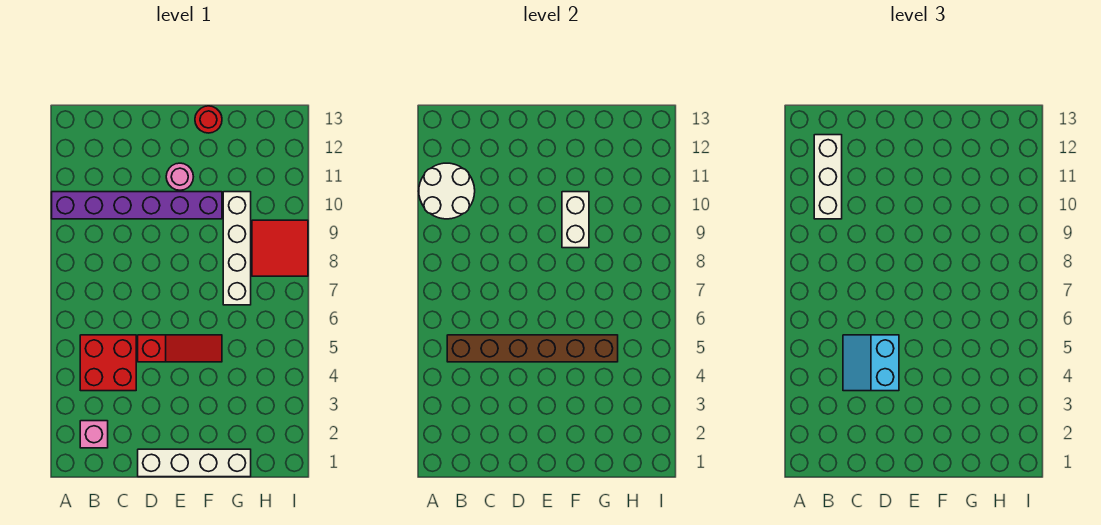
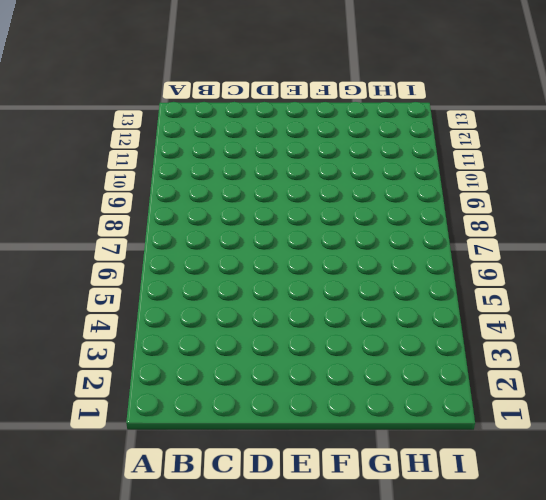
none -> purple 1x6 brick [52,192,222,219]
none -> pink 1x1 brick [80,421,108,448]
none -> red 2x2 brick [80,335,136,391]

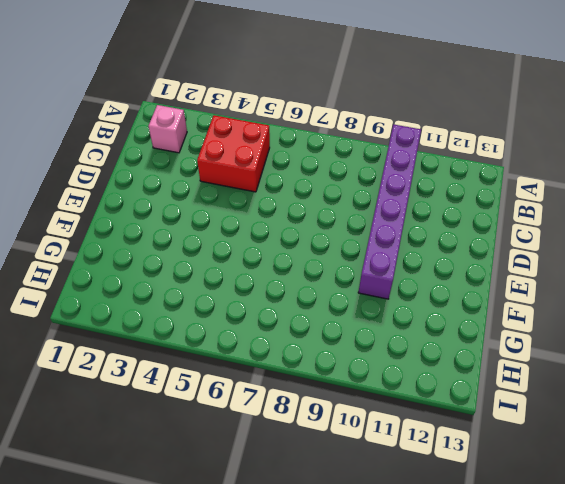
none -> white 1x4 brick [138,449,251,477]
none -> red 1x3 slope [138,335,222,362]
none -> pink 1x1 round brick [166,163,193,190]

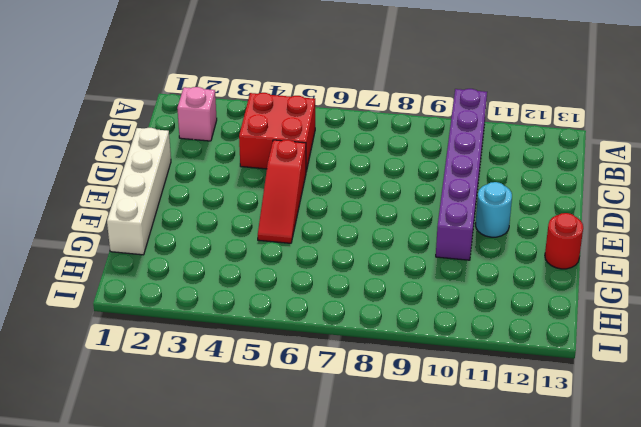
cyan 1x1 round brick [476,182,512,237] -> pink 1x1 round brick [166,163,193,190]
none -> white 1x4 brick [223,192,251,305]
none -> red 2x2 tile [252,220,308,276]
none -> white 2x2 round brick [419,163,475,219]

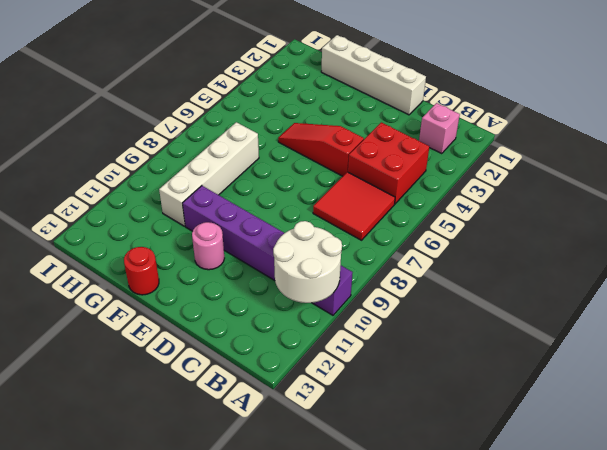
red 2x2 tile [313,172,395,240] -> red 2x2 tile moved to [252,220,308,276]
none -> brown 1x6 brick [447,335,618,362]
none -> white 1x2 brick [562,192,589,248]
none -> white 1x3 brick [814,135,842,219]

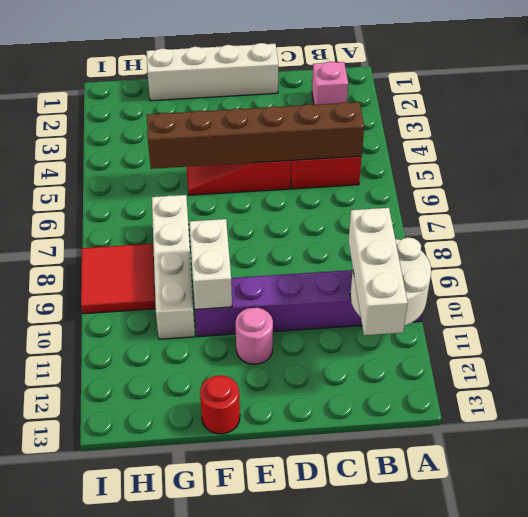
none -> cyan 2x2 slope [843,335,899,391]

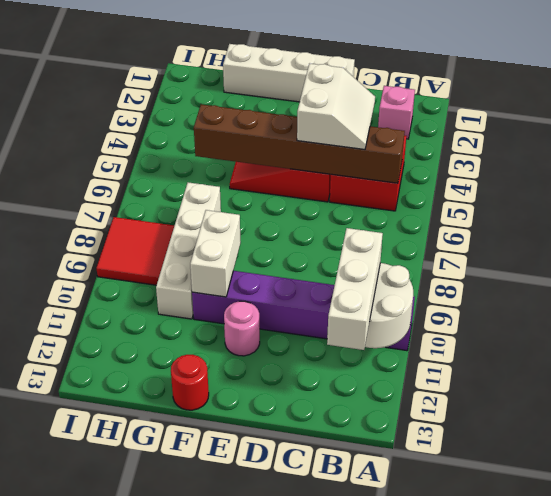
white 2x2 slope [297,63,375,150] -> cyan 2x2 slope [843,335,899,391]

